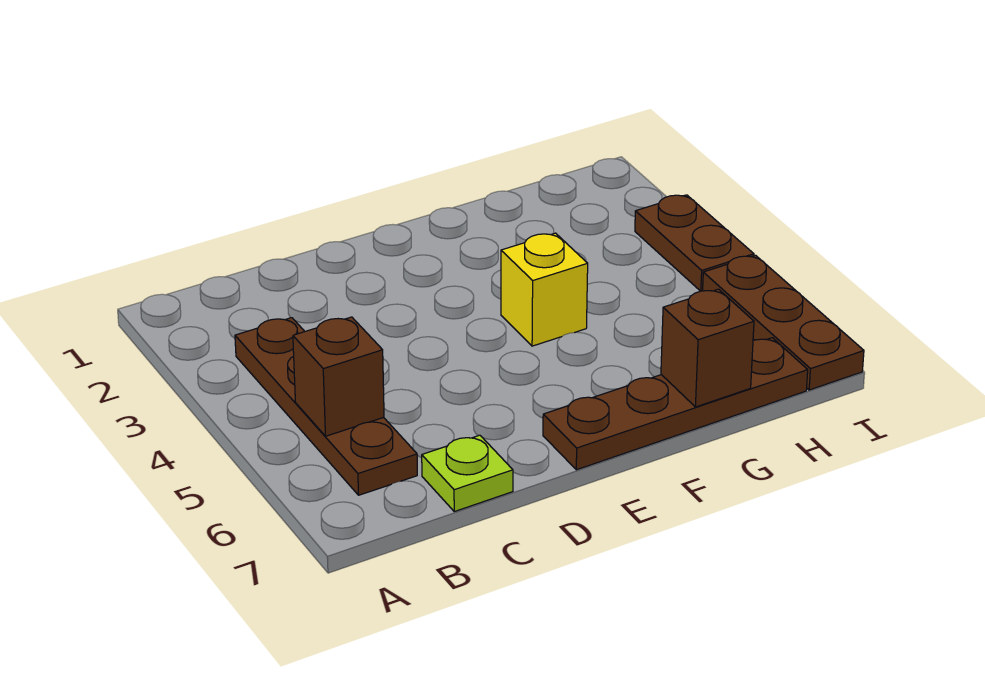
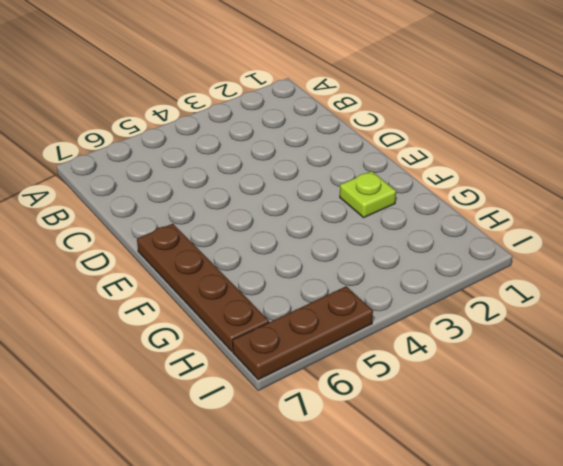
lime 1x1 plate [340,171,396,218] -> lime 1x1 plate moved to [422,435,513,512]
none -> brown 1x4 plate [235,318,417,495]
none -> yellow 1x1 brick [501,233,588,346]

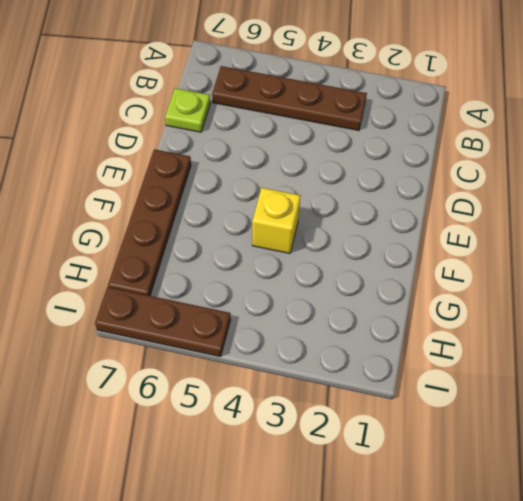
none -> brown 1x2 plate [635,195,754,291]
none -> brown 1x1 brick [293,317,384,436]

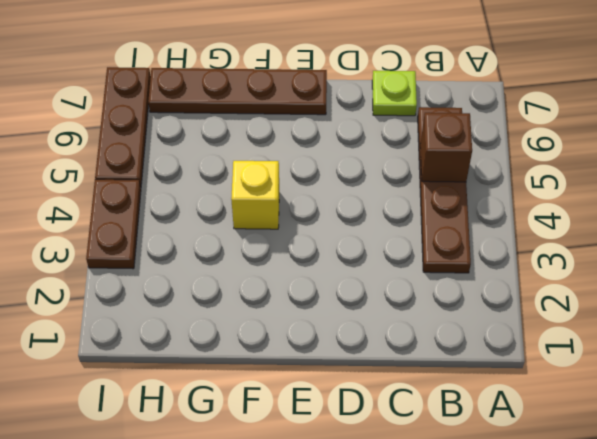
none -> brown 1x1 brick [661,289,754,407]

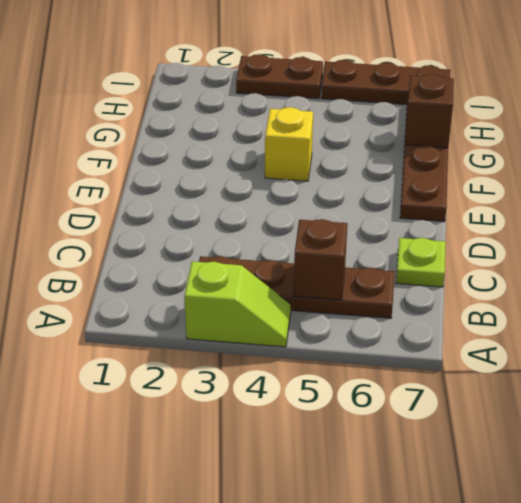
lime 1x2 slope [184,261,291,347] -> none

